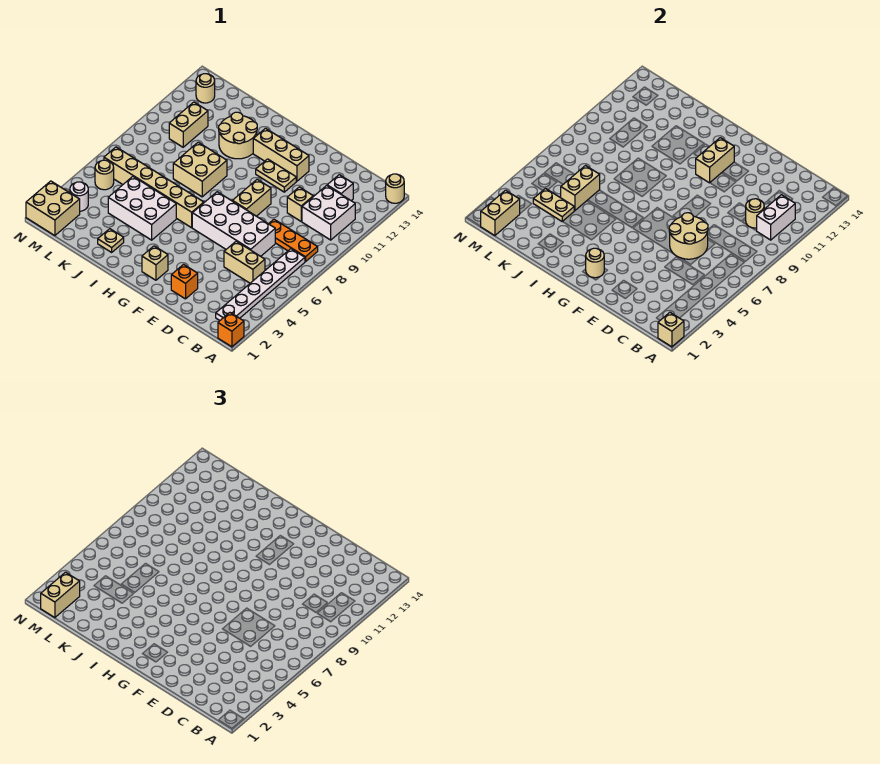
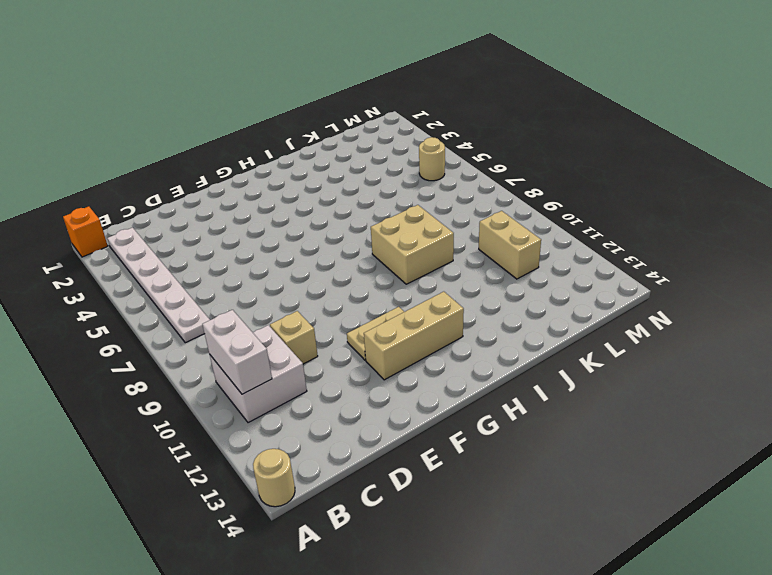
none -> orange 1x3 plate [269,219,318,262]
none -> tan 1x2 brick [224,241,265,283]
none -> white 1x1 brick [327,175,353,201]
none -> white 2x4 brick [192,192,275,256]

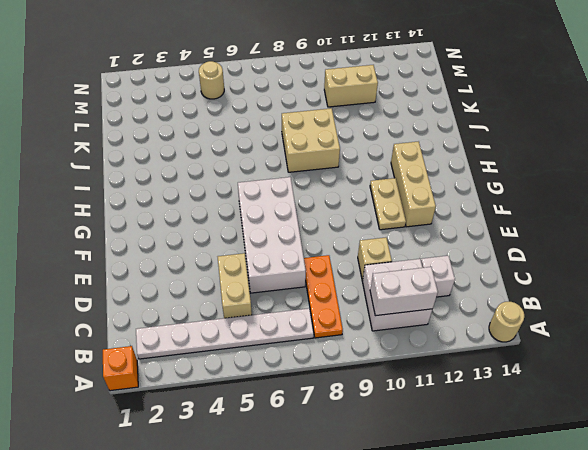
none -> orange 1x1 brick [171,265,198,299]
none -> tan 1x2 brick [233,179,271,216]
none -> tan 1x1 brick [142,246,168,280]
none -> tan 1x6 brick [104,147,204,228]

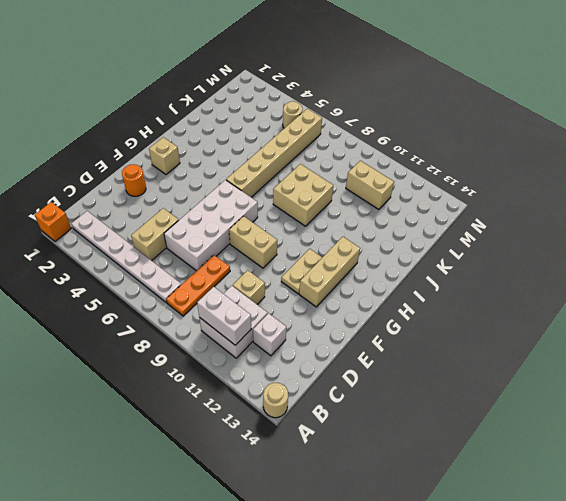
orange 1x1 round brick [122,164,146,196] -> orange 1x1 brick [171,265,198,299]
none -> white 2x3 brick [108,177,176,240]
none -> tan 2x2 round brick [219,112,257,159]
none -> tan 1x1 plate [98,229,124,252]
none -> tan 2x2 brick [26,181,80,236]

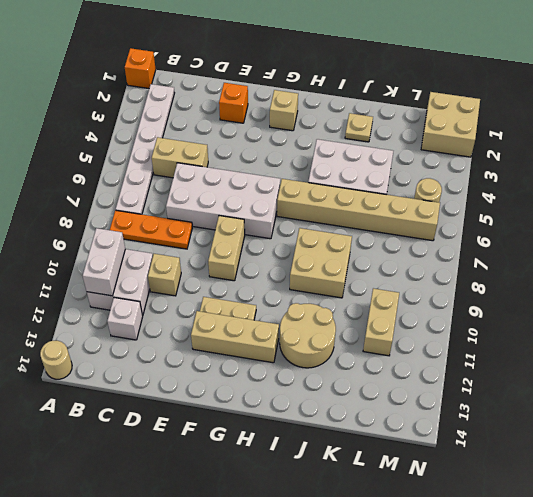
none -> white 1x1 round brick [70,182,88,211]
none -> tan 1x1 round brick [196,74,215,103]
none -> tan 1x1 brick [658,313,684,347]
none -> tan 1x1 round brick [746,199,764,228]

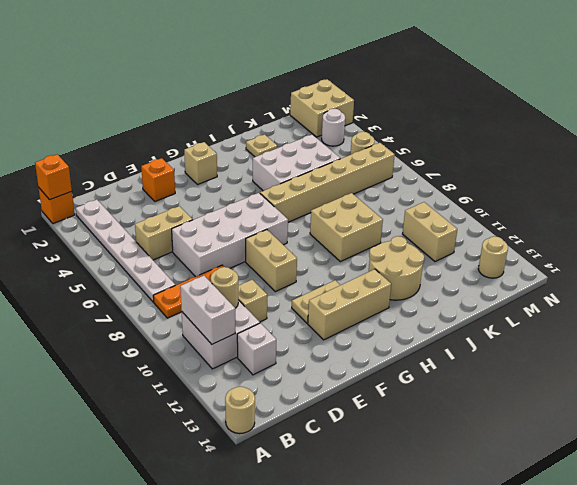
orange 1x1 brick [35,154,72,200] -> tan 1x1 brick [658,313,684,347]
none -> tan 2x2 round brick [669,213,708,259]
none -> tan 1x1 round brick [586,248,604,278]
none -> tan 1x2 brick [696,138,734,183]
none -> tan 1x2 plate [533,189,574,221]

